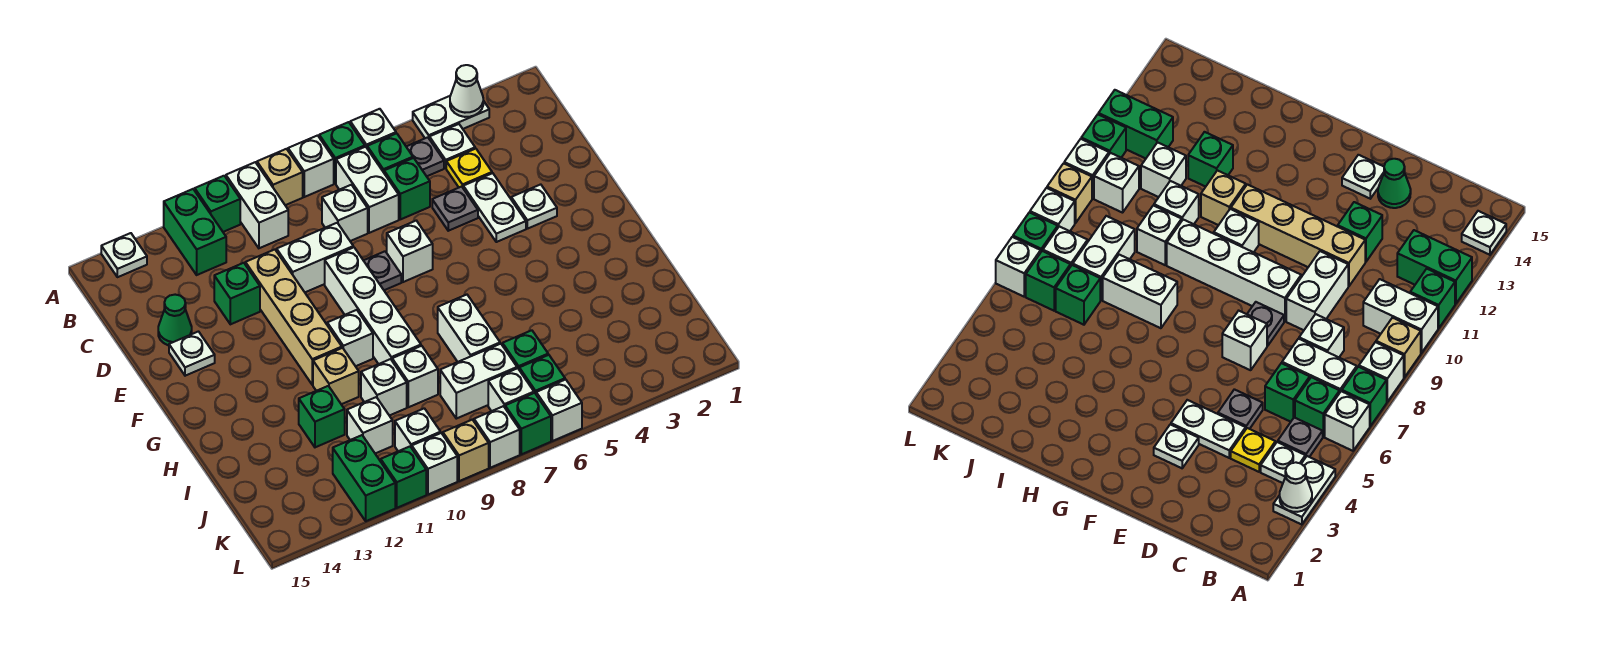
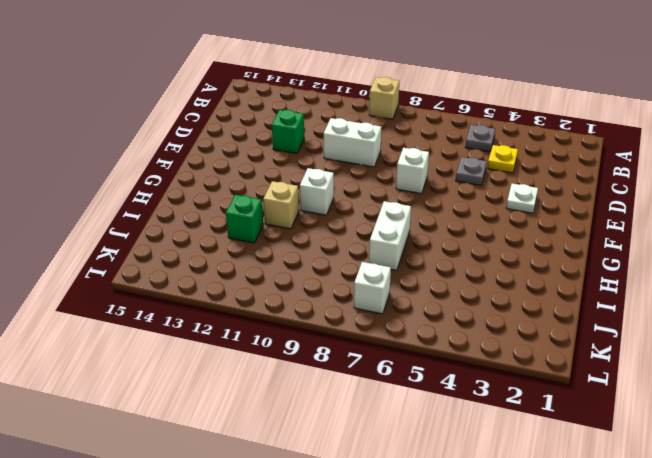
none -> white 1x2 plate [413,96,489,138]
none -> white 1x1 brick [350,109,396,148]
none -> green 1x1 brick [319,122,365,184]
none -> white 1x1 brick [288,135,334,197]

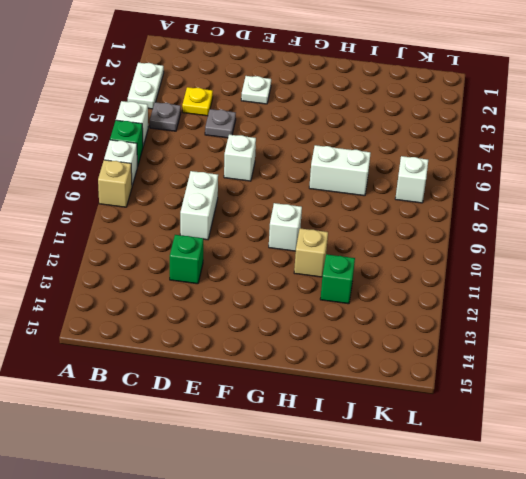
none -> white 1x2 brick [226,162,288,248]
none -> green 1x1 brick [195,176,240,232]
none -> green 1x2 brick [164,189,226,275]
none -> white 1x1 plate [101,233,147,277]

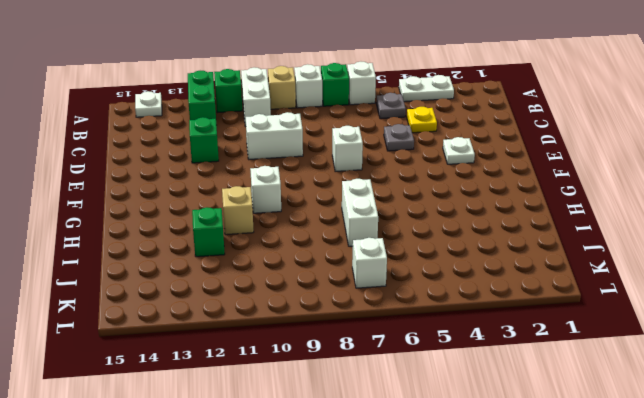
none -> white 1x1 plate [429,124,475,168]
none -> green 1x1 brick [367,133,413,172]
none -> white 1x2 brick [336,147,399,233]
none -> green 1x1 brick [384,158,430,219]

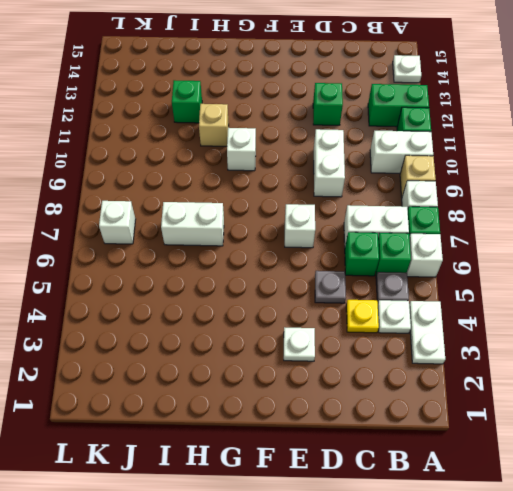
none -> white 1x1 brick [322,185,368,241]
none -> white 1x2 plate [463,173,526,242]
none -> tan 1x4 brick [245,250,342,385]
none -> green 1x1 cone [158,295,192,345]

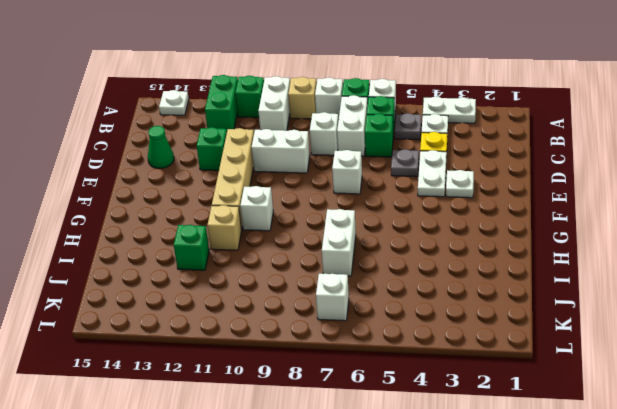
none -> grey 1x1 plate [364,251,401,290]
none -> white 1x4 brick [325,247,421,364]
none -> white 1x1 plate [169,332,215,376]
none -> white 1x1 brick [392,346,438,407]

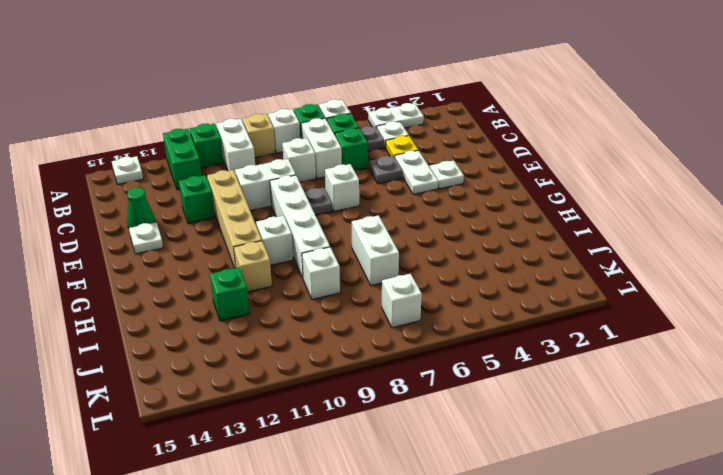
none -> white 1x1 brick [361,359,407,416]
none -> green 1x1 brick [502,330,548,369]
none -> white 1x2 brick [440,344,517,419]
none -> white 1x1 brick [347,397,393,453]

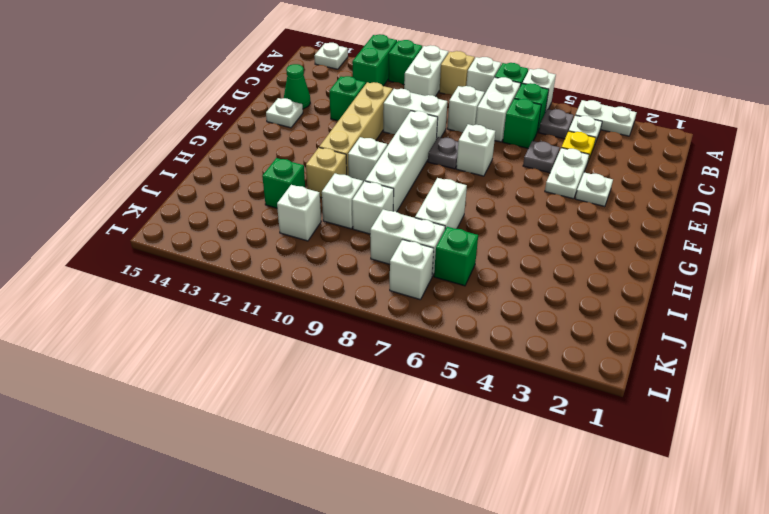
none -> green 1x1 brick [519,355,565,394]
none -> white 1x1 brick [395,408,441,451]
none -> green 1x2 brick [333,435,395,521]
none -> white 1x1 brick [536,380,582,441]

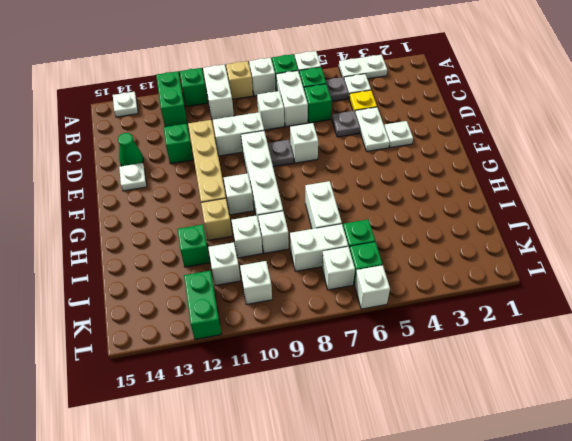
none -> green 1x1 brick [505,393,551,454]
none -> white 1x1 brick [474,406,520,468]
none -> tan 1x1 brick [443,420,489,481]
none -> white 1x1 brick [412,433,457,494]

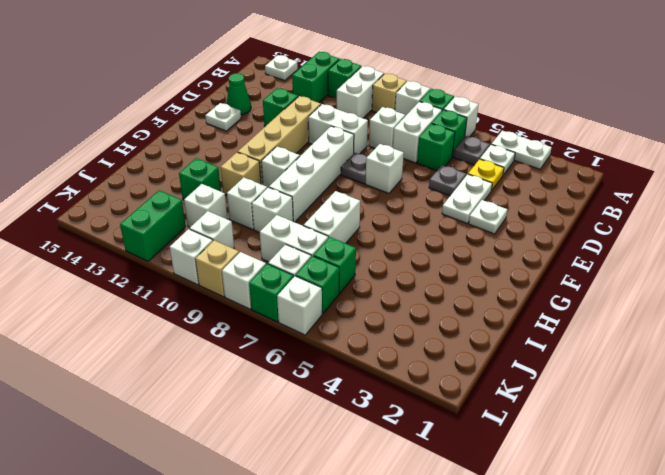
none -> green 1x1 brick [381,447,426,508]
none -> white 1x1 cone [450,65,483,117]

